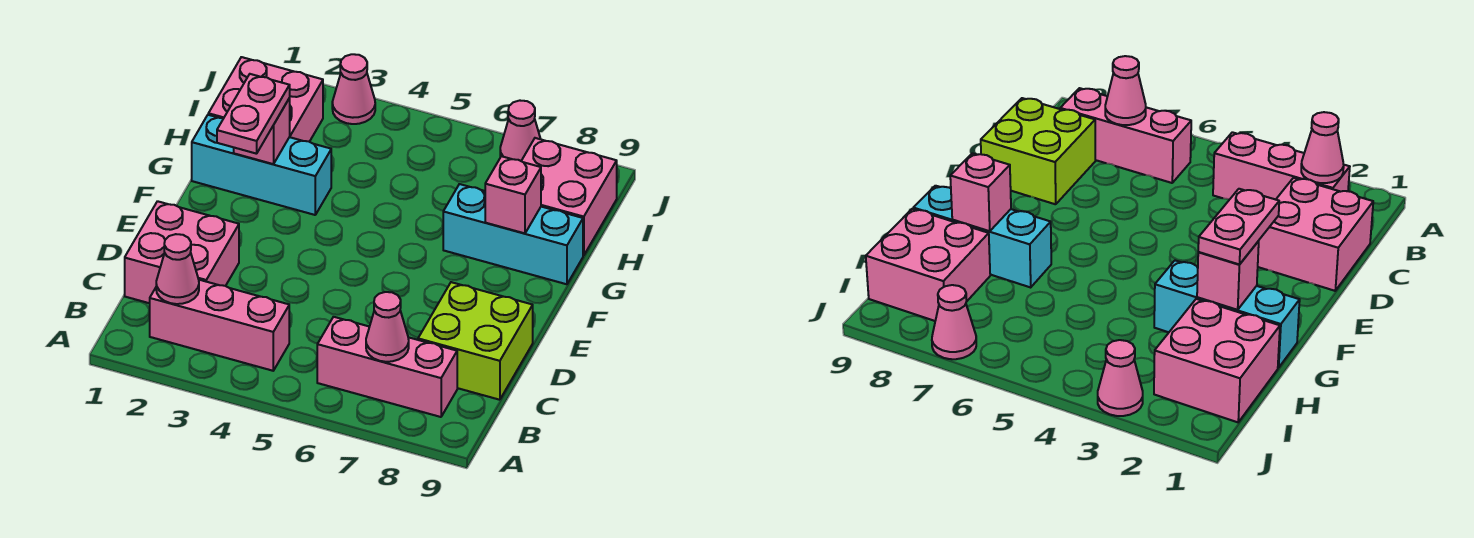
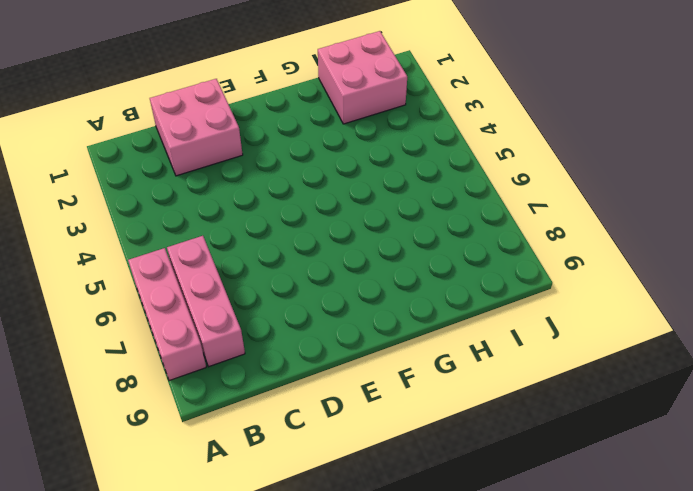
pink 1x3 brick [128,248,206,381] -> pink 1x3 brick moved to [150,280,289,371]
none -> lime 2x2 brick [418,282,533,400]
none -> cyan 1x3 brick [192,115,331,215]
none -> cyan 1x3 brick [443,184,583,284]

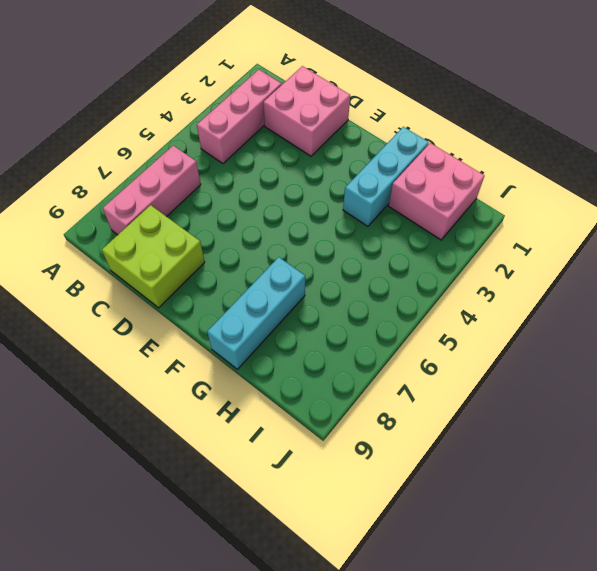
none -> pink 2x2 brick [522,138,617,256]
none -> pink 1x1 cone [332,54,375,124]
none -> pink 1x1 cone [500,101,540,161]

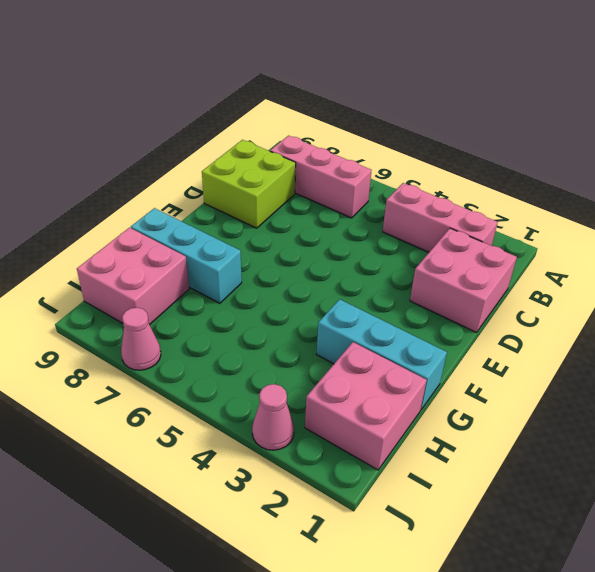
none -> pink 1x1 cone [156,234,199,304]
none -> pink 1x1 cone [366,292,409,362]
none -> pink 1x1 brick [234,98,290,164]

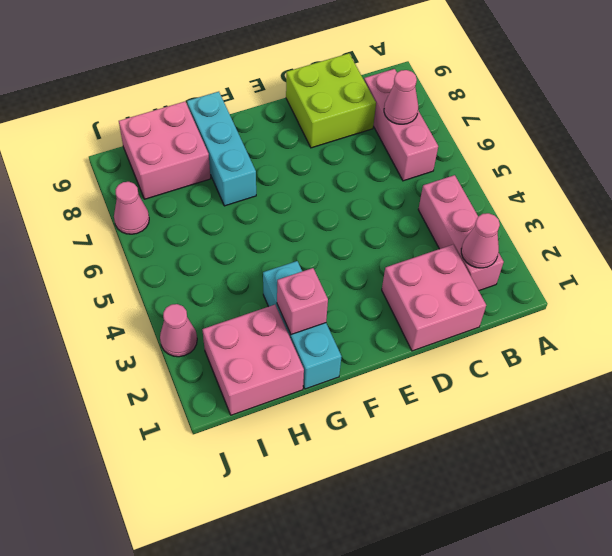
none -> pink 1x1 brick [485,156,541,233]
none -> pink 1x2 plate [217,74,290,154]

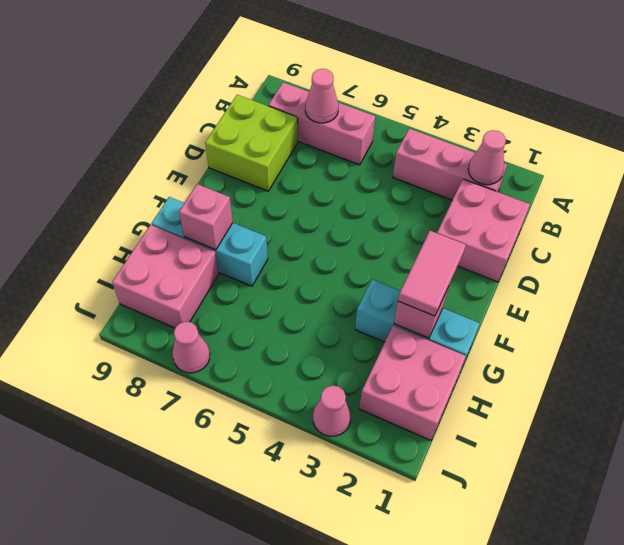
pink 1x2 tile [398,231,466,316] -> pink 1x2 plate [217,74,290,154]

